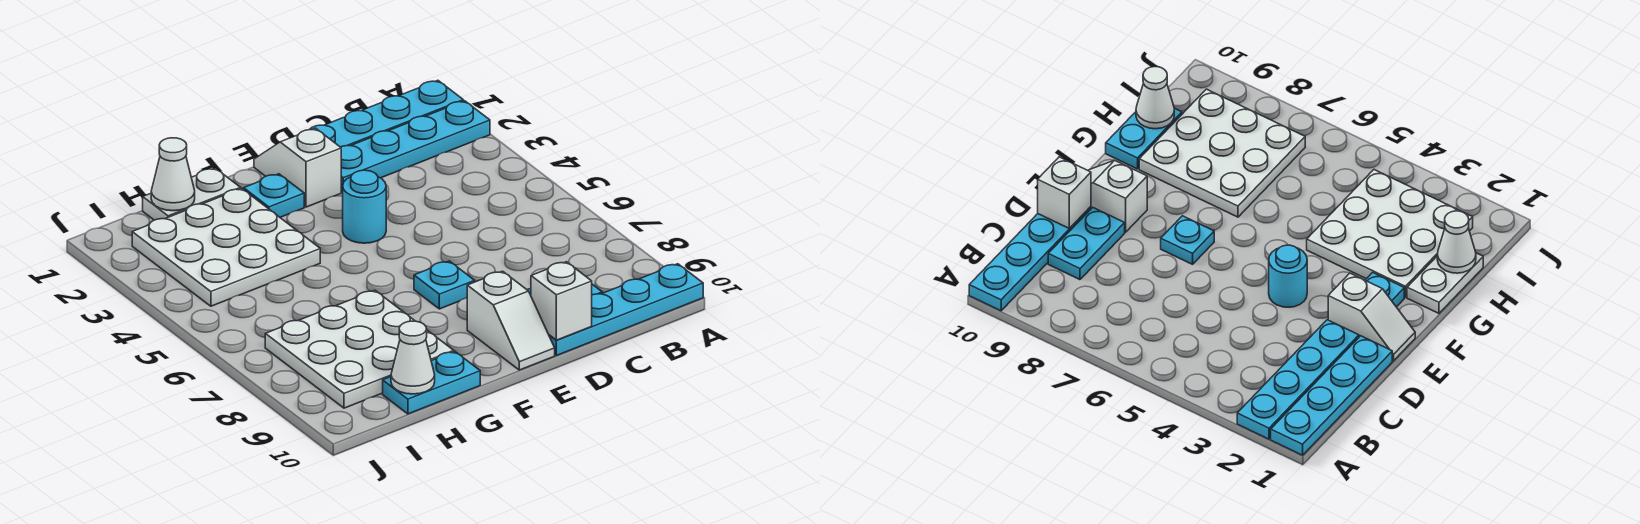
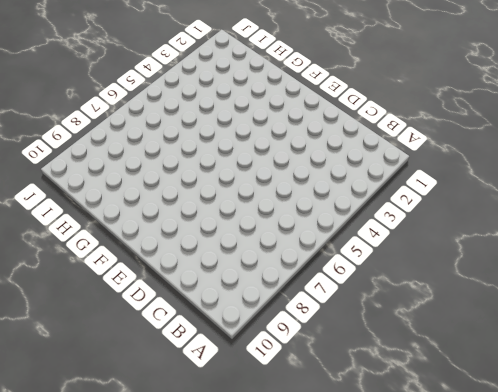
none -> cyan 1x4 plate [309,81,463,147]
none -> cyan 1x4 plate [341,101,490,192]
none -> cyan 1x4 plate [549,264,703,356]

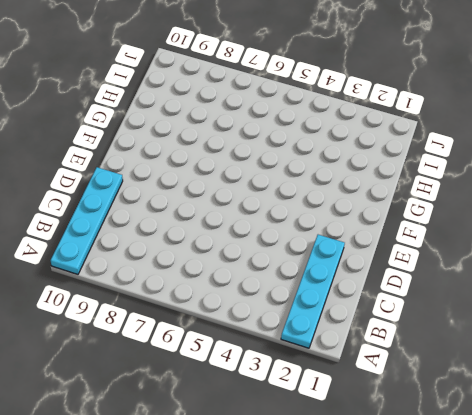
none -> cyan 1x4 plate [309,81,463,147]
none -> cyan 1x2 plate [1048,207,1125,280]
none -> white 1x2 slope [254,128,341,207]

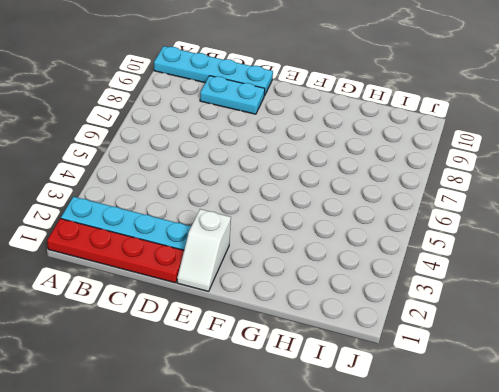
red 1x4 plate [47,219,184,283] -> cyan 1x4 plate [309,81,463,147]
none -> cyan 1x1 round brick [343,170,386,243]
none -> cyan 1x1 plate [414,261,475,309]
none -> white 1x2 slope [467,271,555,370]

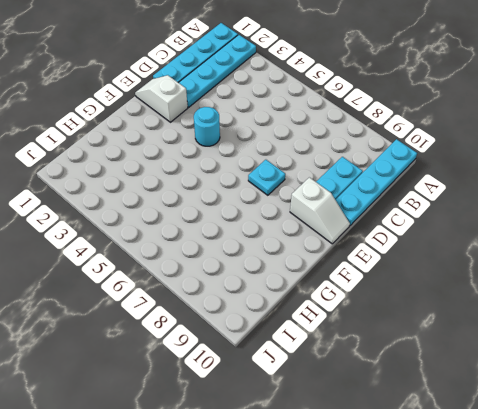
none -> cyan 1x1 plate [244,174,304,217]
none -> white 1x2 plate [143,168,241,220]
none -> white 3x3 plate [132,189,320,306]

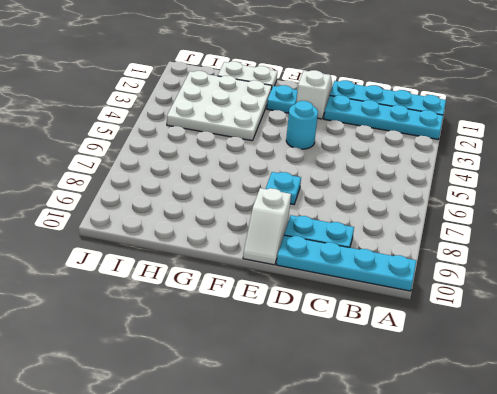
none -> white 3x3 plate [265,290,454,408]
none -> cyan 1x2 plate [383,352,480,414]
none -> white 1x1 brick [531,262,592,340]

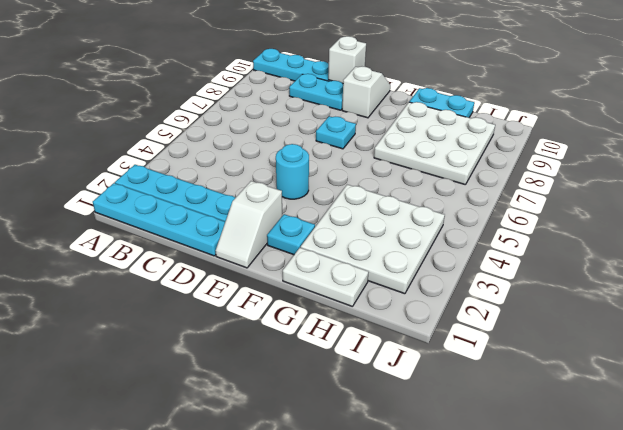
none -> white 1x1 cone [151,138,195,211]
none -> white 1x1 cone [391,321,435,394]

